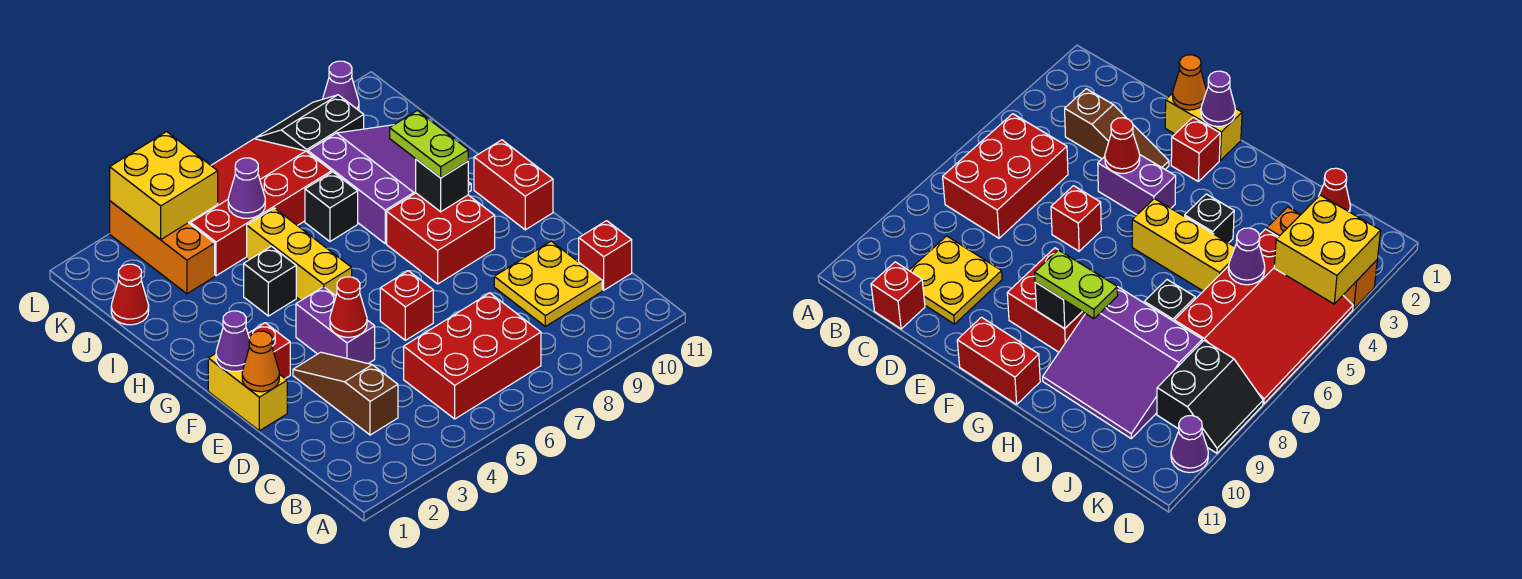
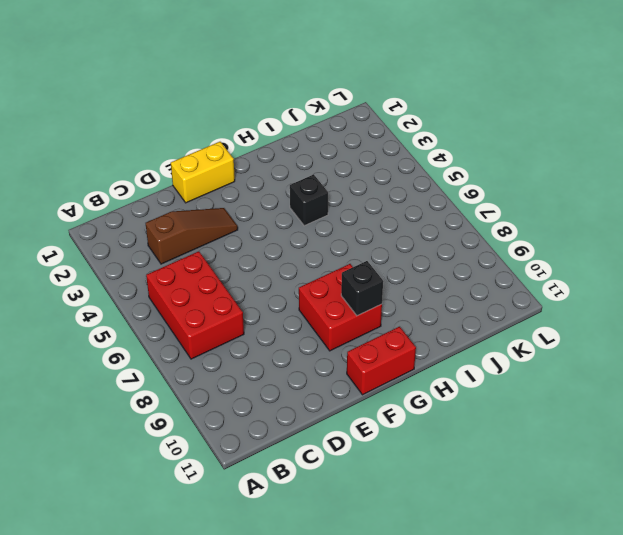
none -> yellow 2x2 plate [494,241,602,326]
none -> red 1x1 brick [579,221,632,290]
none -> purple 1x2 brick [296,287,375,364]

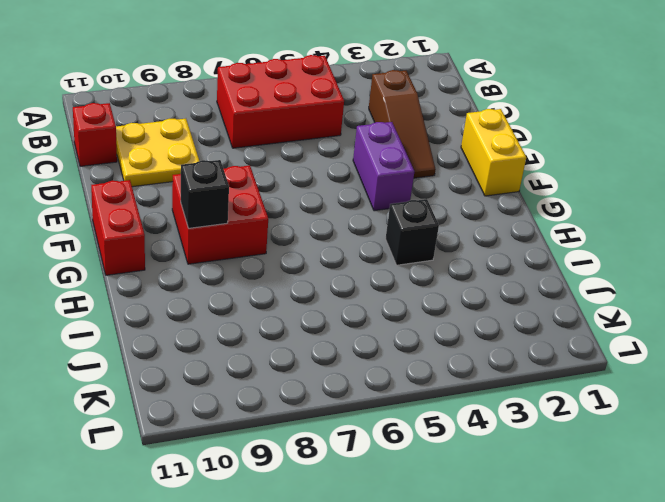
none -> red 1x1 brick [380,271,433,340]
none -> red 1x1 brick [248,323,290,378]
none -> yellow 1x3 brick [247,208,352,300]

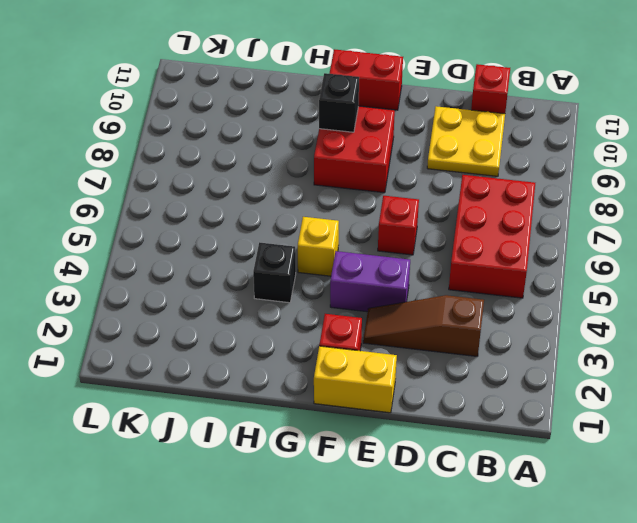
yellow 1x1 brick [298,217,339,276] -> yellow 1x3 brick [247,208,352,300]
none -> purple 3x3 slope [308,125,471,244]
none -> black 1x1 brick [305,172,358,241]
none -> red 1x1 cone [111,264,149,325]

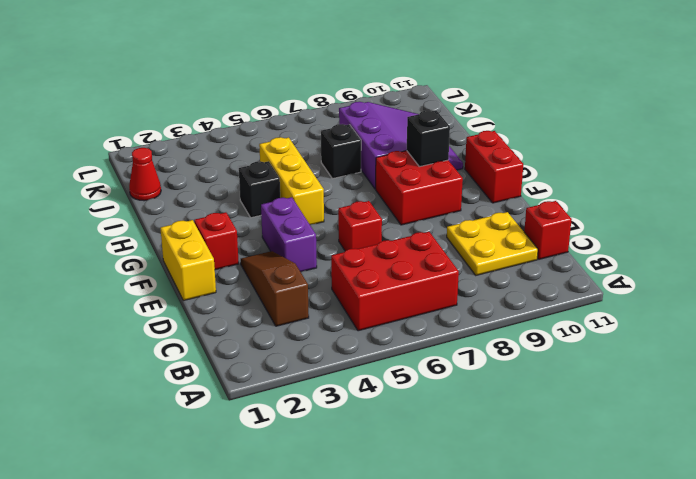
none -> orange 1x3 brick [110,201,215,294]
none -> red 3x4 slope [189,139,332,276]
none -> black 2x2 slope [256,95,364,152]

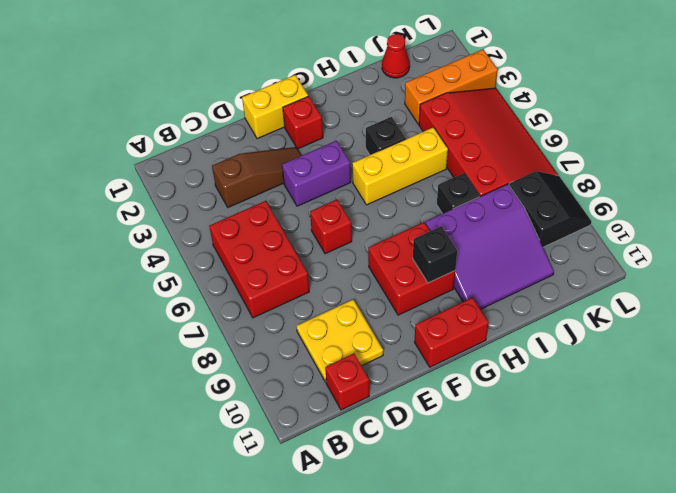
none -> purple 1x1 cone [323,61,359,110]
none -> orange 1x1 cone [242,331,279,392]
none -> red 1x1 cone [330,277,367,337]

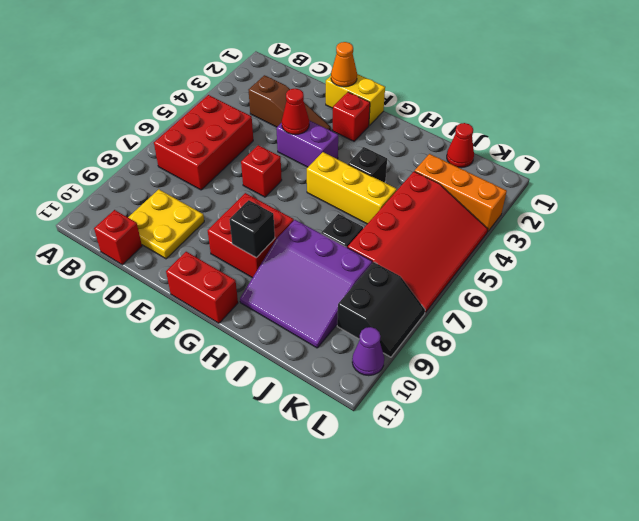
none -> purple 1x1 cone [216,311,249,371]
none -> purple 1x1 cone [228,158,265,218]
none -> yellow 2x2 brick [110,132,218,240]

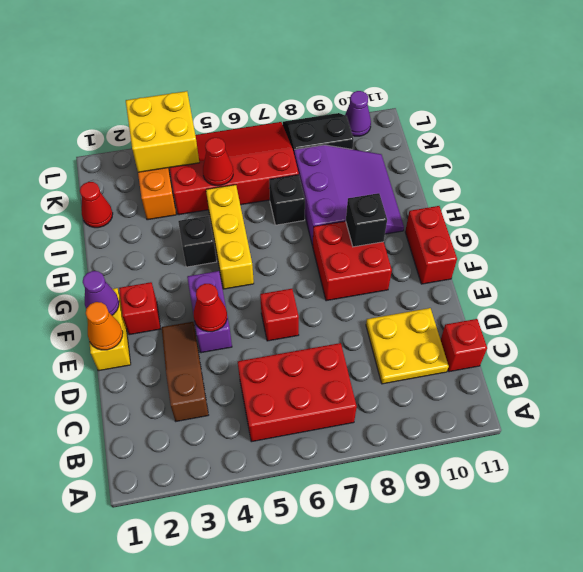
red 1x1 cone [203,138,233,186] -> purple 1x1 cone [228,158,265,218]
none -> lime 1x2 plate [390,110,468,178]

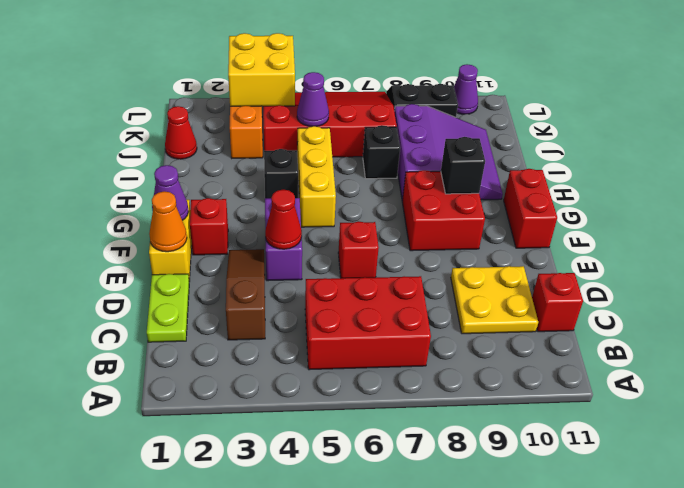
lime 1x2 plate [147,274,189,342] -> lime 1x2 plate moved to [390,110,468,178]

